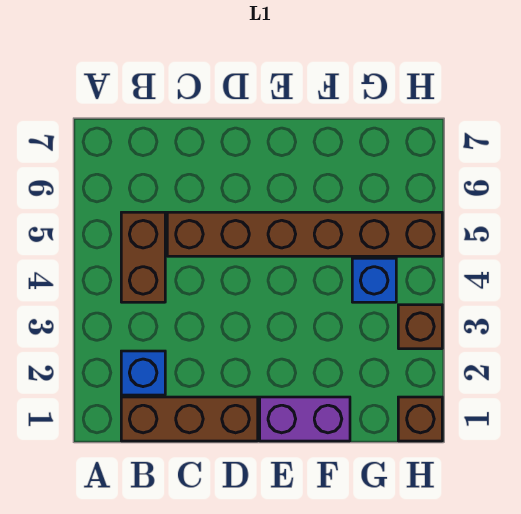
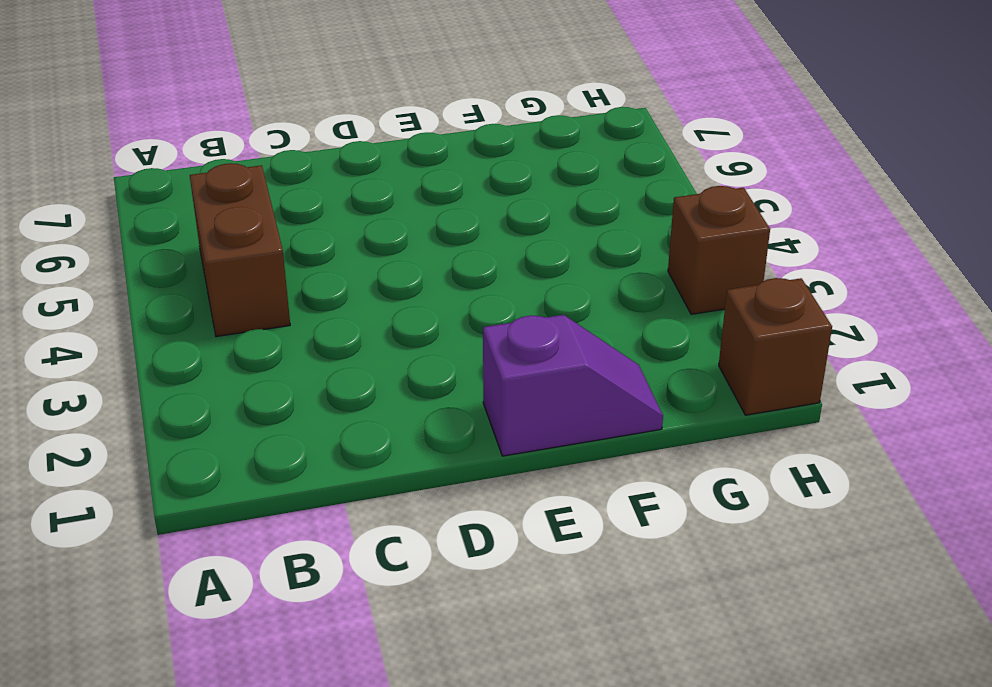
purple 1x2 slope [483,315,663,456] -> purple 1x2 brick [260,397,350,441]
none -> brown 1x3 brick [121,397,258,441]
none -> blue 1x1 brick [121,351,165,395]

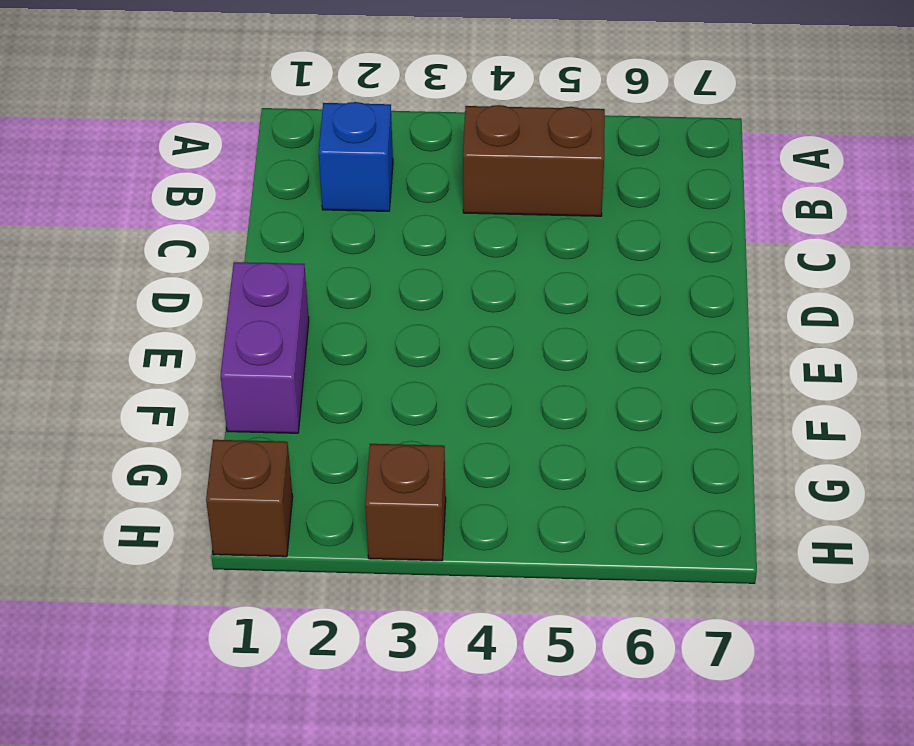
none -> brown 1x3 brick [121,397,258,441]
none -> brown 1x6 brick [167,212,442,256]

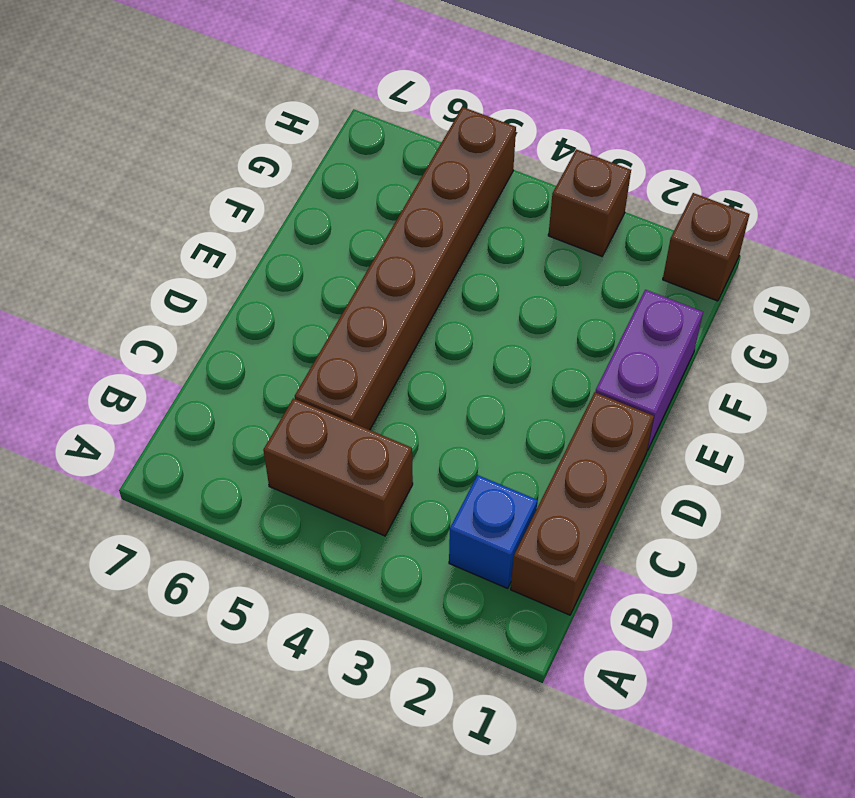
none -> blue 1x1 brick [352,258,396,302]

